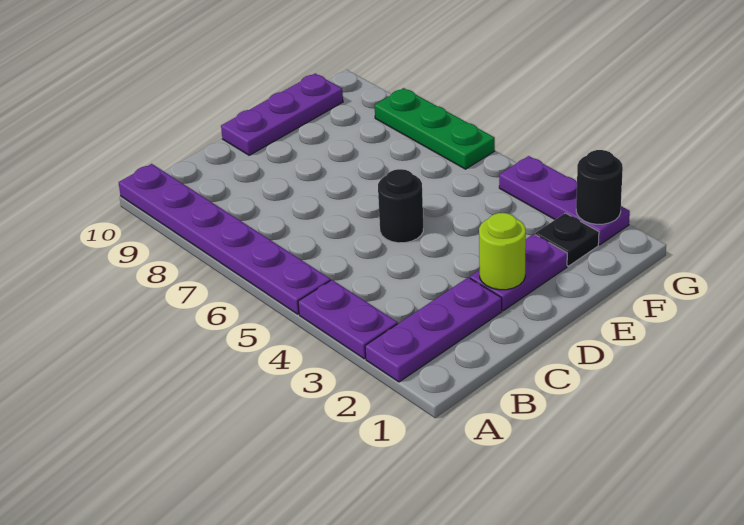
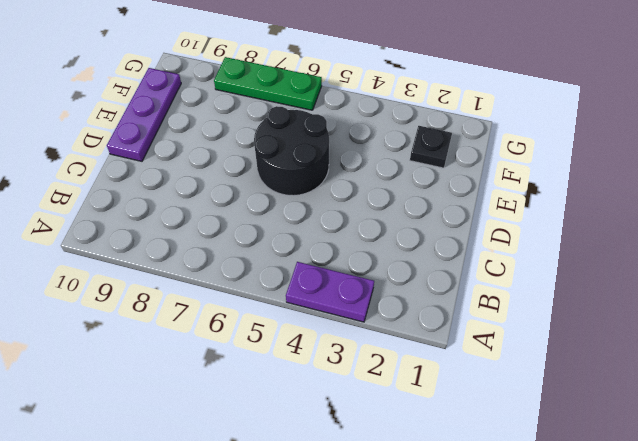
black 2x2 round brick [254,106,329,196] -> black 1x1 round brick [378,169,423,243]
none -> purple 1x3 plate [365,277,502,382]
none -> purple 1x6 plate [119,164,331,314]

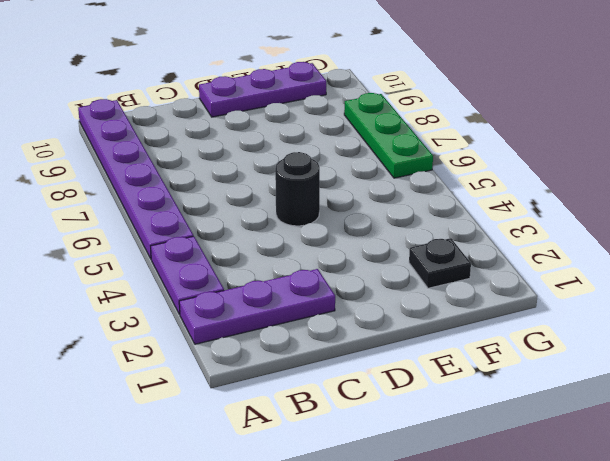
none -> purple 1x2 plate [470,234,567,311]
none -> purple 1x3 plate [499,156,630,245]

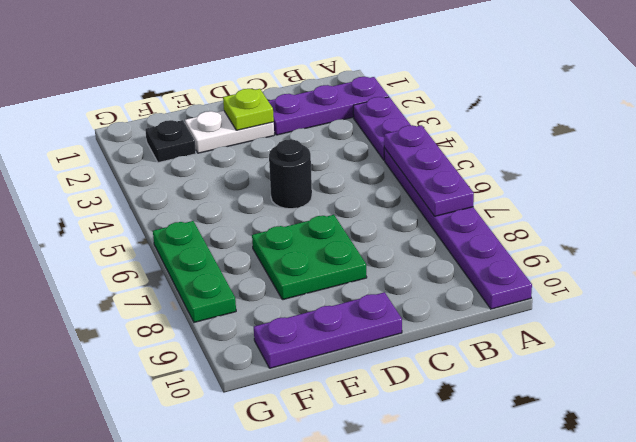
purple 1x3 plate [384,125,474,216] -> purple 1x3 plate moved to [499,156,630,245]
white 1x2 plate [185,111,274,153] -> purple 1x2 plate [470,234,567,311]
lime 1x1 plate [223,89,274,130] -> lime 1x1 round brick [479,213,526,290]
green 2x2 plate [252,215,367,300] -> none
none -> black 1x1 round brick [576,150,623,224]

